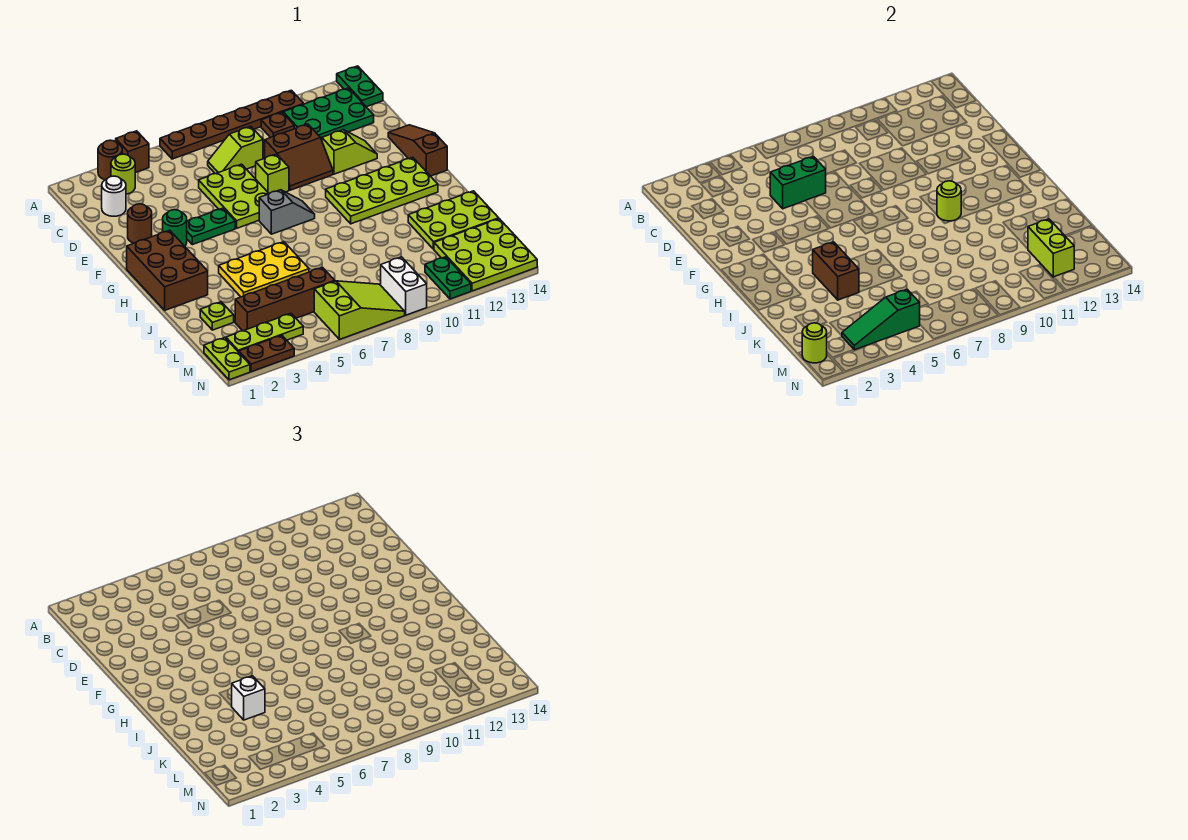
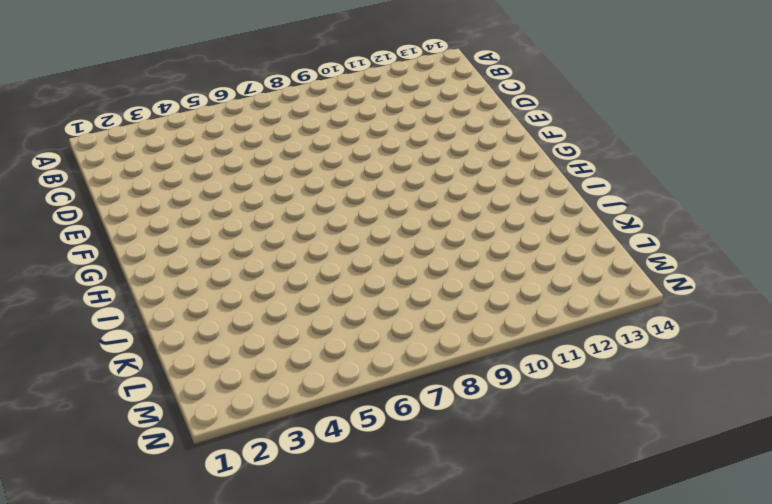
none -> brown 1x1 round brick [98,140,122,180]
none -> brown 1x1 brick [116,131,149,173]
none -> brown 1x6 plate [160,90,304,159]
none -> green 1x2 plate [337,66,383,107]

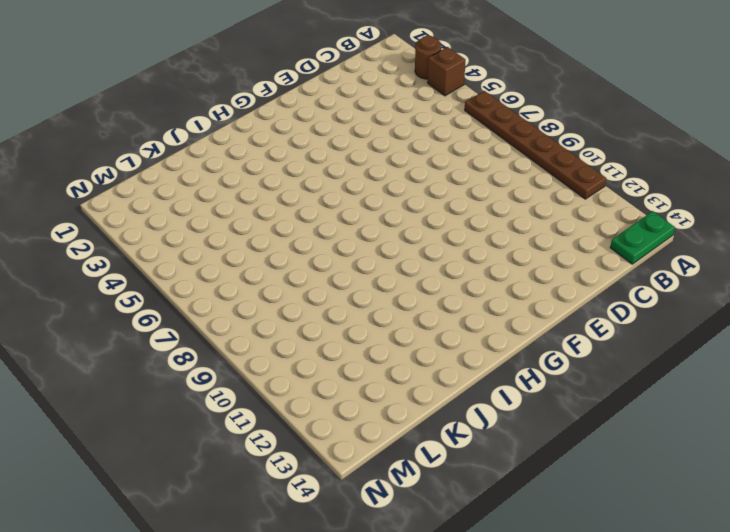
none -> lime 1x1 round brick [111,154,135,194]
none -> brown 1x1 plate [261,112,294,138]
none -> green 2x3 plate [283,88,374,140]
none -> white 1x1 round brick [102,176,126,216]

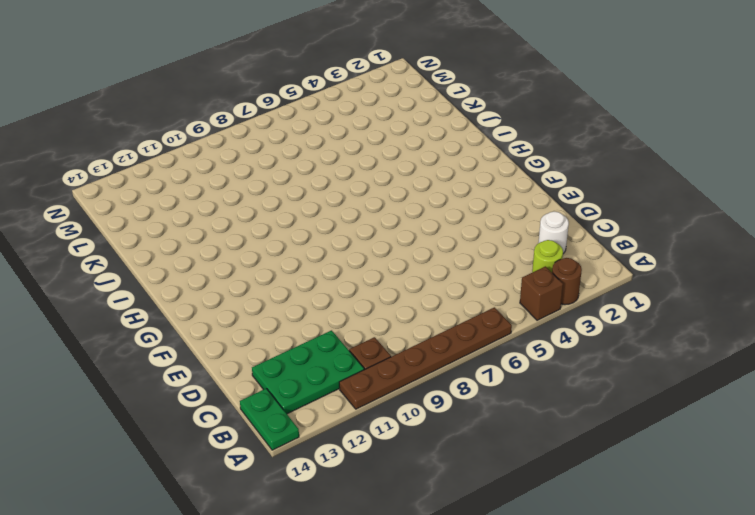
none -> lime 1x2 slope [208,126,263,174]
none -> lime 2x3 plate [199,164,269,228]
none -> brown 2x2 slope [265,124,333,190]
none -> brown 1x1 round brick [128,204,152,243]

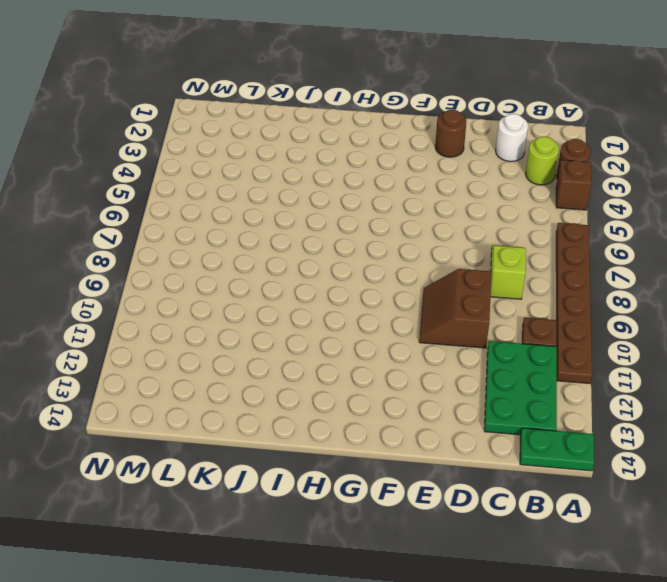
none -> lime 2x3 plate [199,164,269,228]
none -> lime 1x1 brick [256,154,289,194]
none -> lime 1x2 slope [322,130,377,174]
none -> brown 1x3 slope [388,125,447,176]

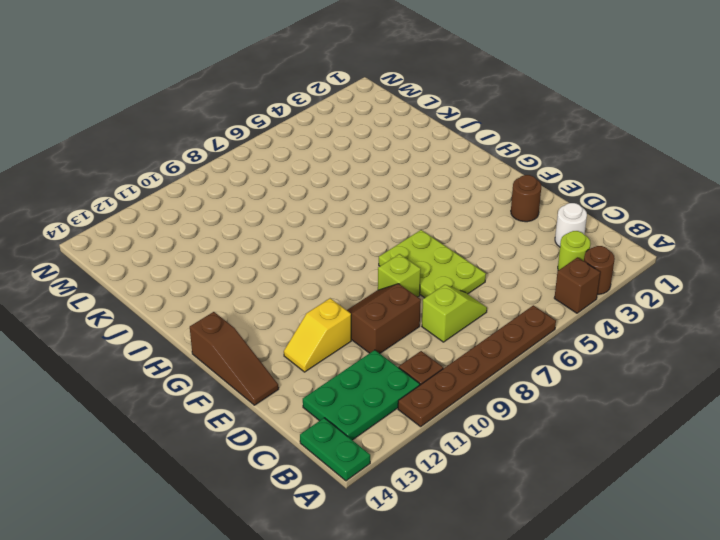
yellow 1x2 slope [284,298,351,372] -> lime 1x2 slope [322,130,377,174]
none -> green 1x1 round brick [163,210,187,246]
none -> green 1x2 plate [187,208,235,245]
none -> brown 2x3 brick [127,230,208,310]
none -> grey 1x2 slope [259,190,315,234]

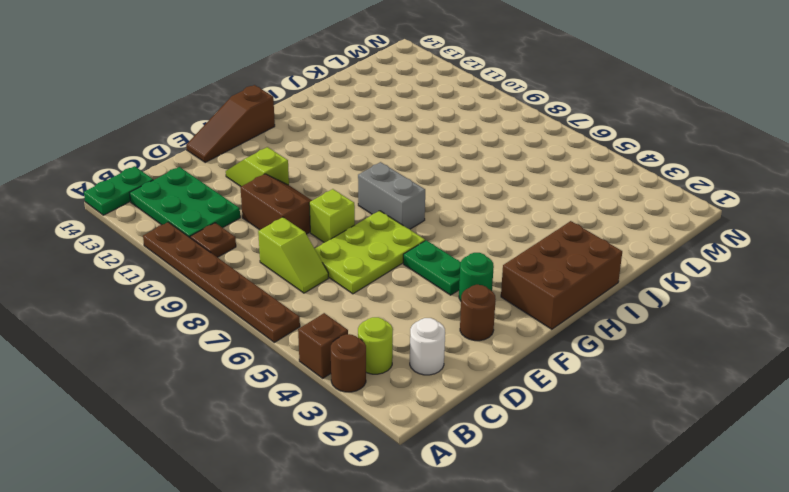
grey 1x2 brick [358,162,425,229] -> grey 1x2 slope [259,190,315,234]
none -> lime 2x4 plate [326,157,438,224]
none -> yellow 2x3 plate [219,242,309,297]
none -> lime 2x3 plate [408,191,499,249]
none -> lime 1x1 plate [200,302,234,330]

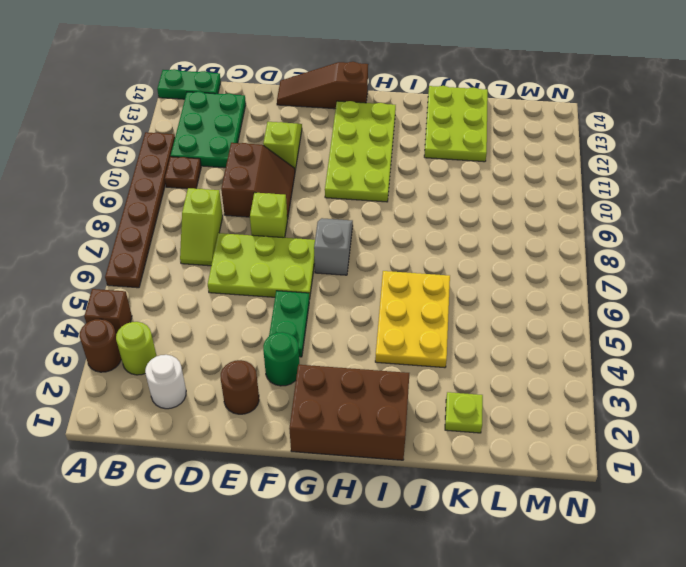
none -> brown 1x4 brick [235,267,335,331]
none -> lime 3x3 plate [434,219,537,291]
none -> lime 1x2 plate [204,338,250,380]
none -> lime 1x3 plate [226,314,303,352]

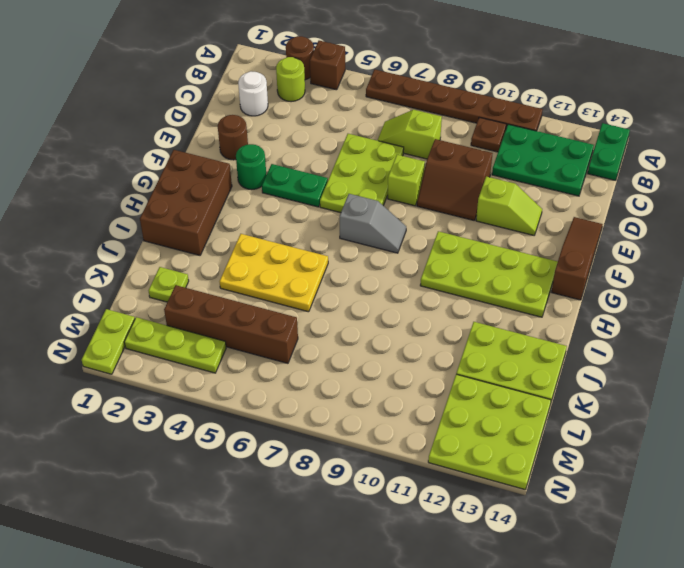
none -> lime 2x3 slope [314,281,405,339]
none -> white 1x2 brick [381,257,427,315]
none -> green 1x2 plate [425,257,471,299]
none -> brown 1x2 plate [239,335,294,372]

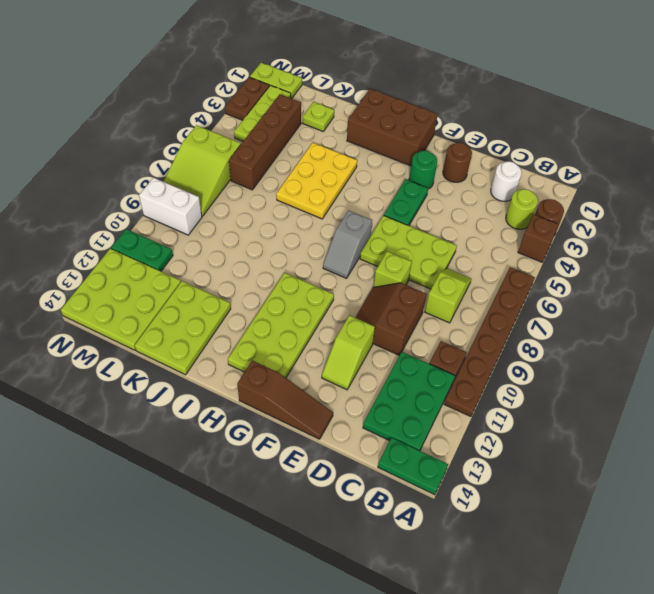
none -> green 1x2 brick [770,156,826,209]
none -> lime 1x1 round brick [937,181,961,221]
none -> brown 1x2 brick [813,242,859,300]
none -> lime 1x2 brick [1028,219,1074,277]

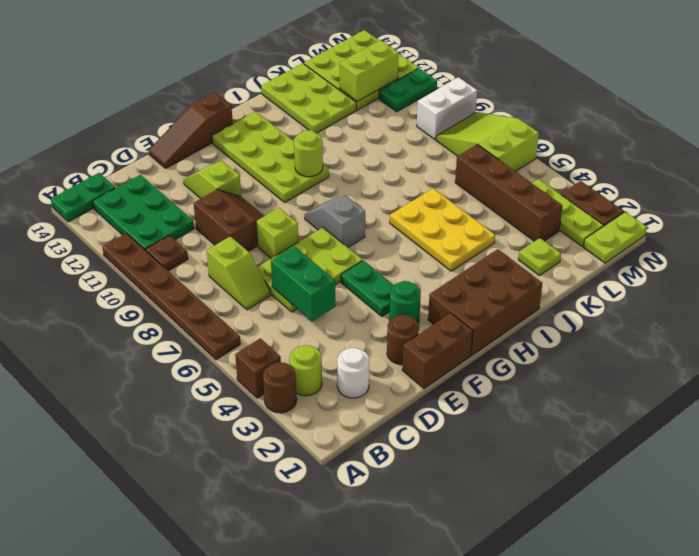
brown 1x2 brick [402,313,473,388] -> brown 1x2 brick moved to [813,242,859,300]
none -> lime 1x1 round brick [802,323,827,363]
none -> green 1x3 slope [842,289,920,350]
none -> white 1x1 brick [232,676,265,720]

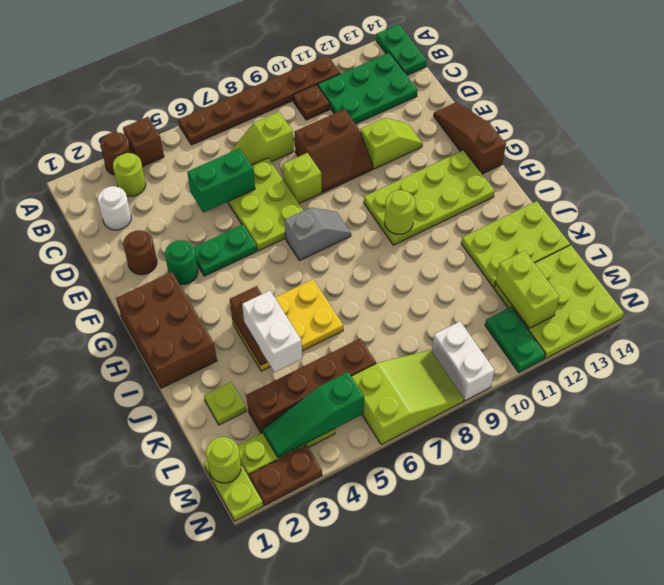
white 1x2 brick [242,291,302,373] -> white 1x1 brick [232,676,265,720]

